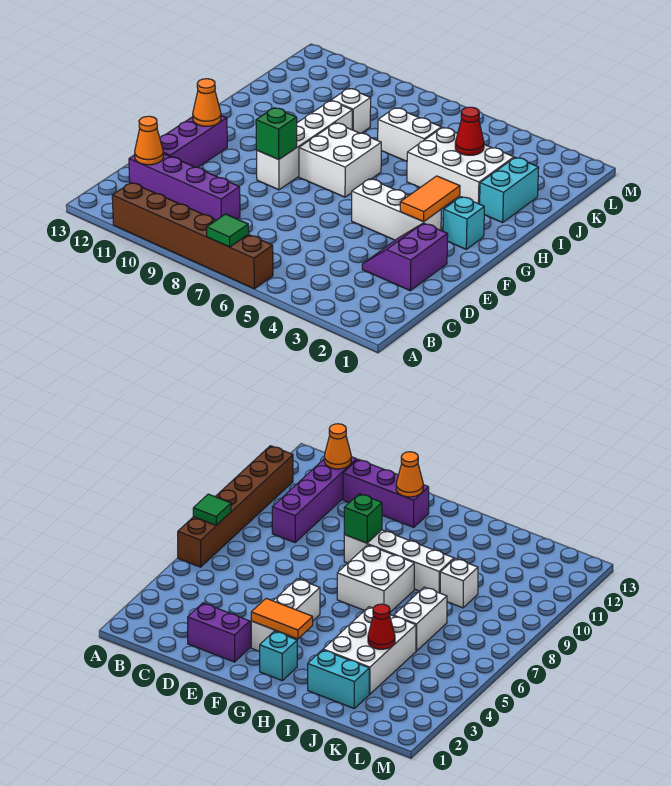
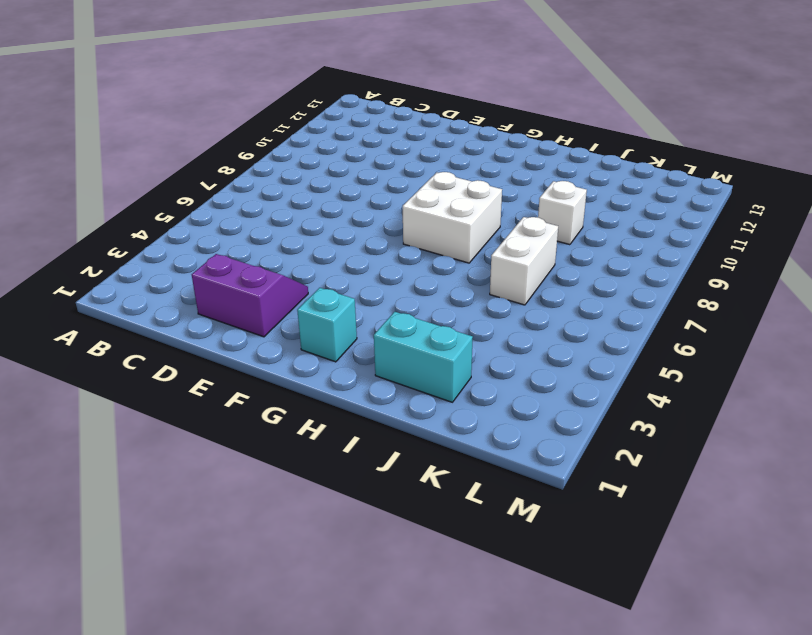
none -> brown 1x6 brick [112,183,273,289]
none -> purple 1x4 brick [129,153,240,220]
none -> purple 1x3 brick [160,116,227,167]

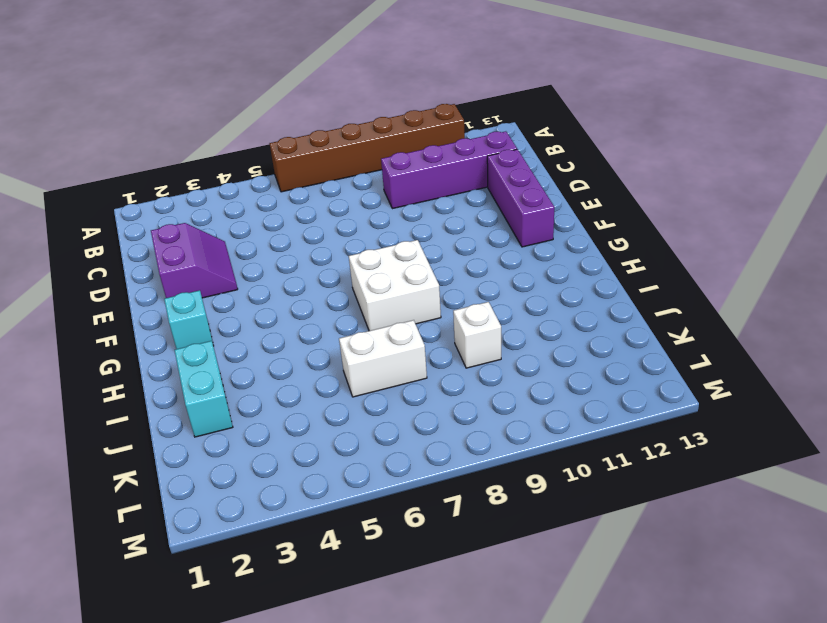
none -> white 1x3 brick [352,179,441,240]
none -> white 1x4 brick [256,101,352,190]
none -> white 2x3 brick [407,127,514,204]

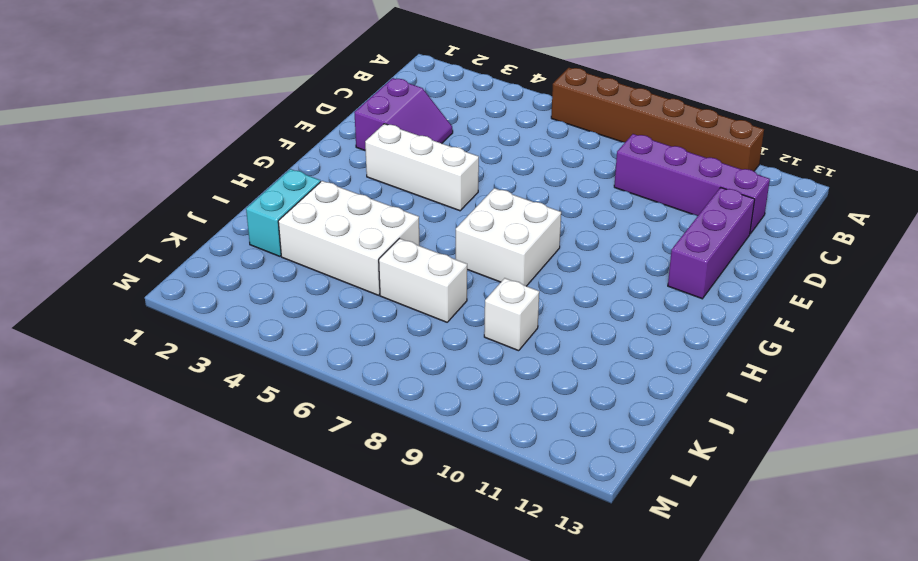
none -> white 1x4 brick [256,101,352,190]
none -> cyan 1x1 brick [443,197,484,249]
none -> green 1x1 tile [207,214,249,247]

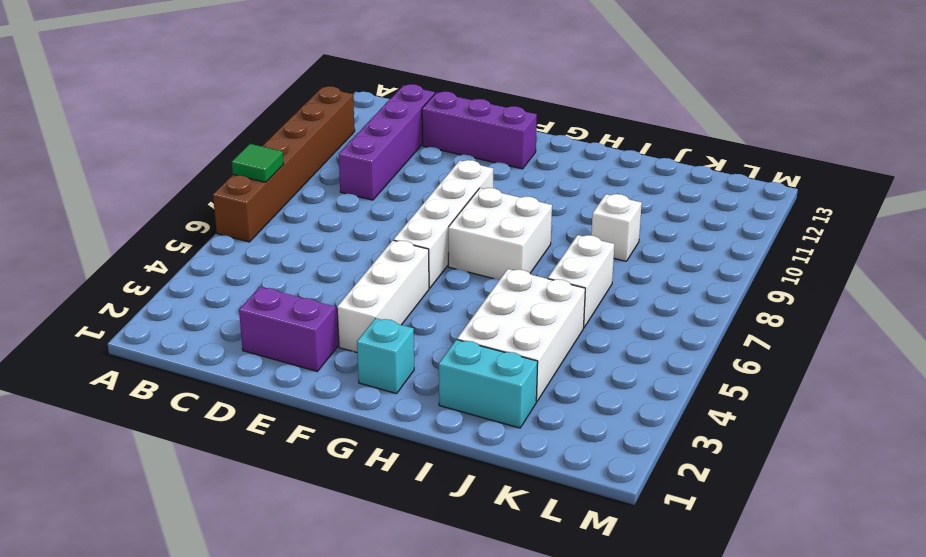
white 1x4 brick [393,160,493,288] -> white 1x4 brick turned to [256,101,352,190]
none -> orange 1x1 cone [135,116,163,165]
none -> orange 1x2 tile [400,176,460,222]
none -> green 1x1 brick [256,108,297,160]

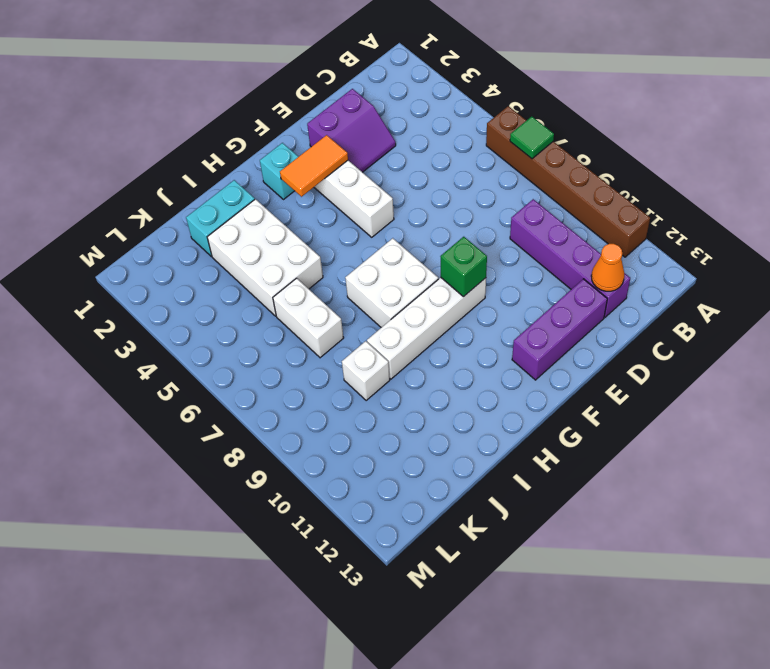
none -> orange 1x1 cone [193,79,221,126]
none -> red 1x1 cone [455,107,484,155]

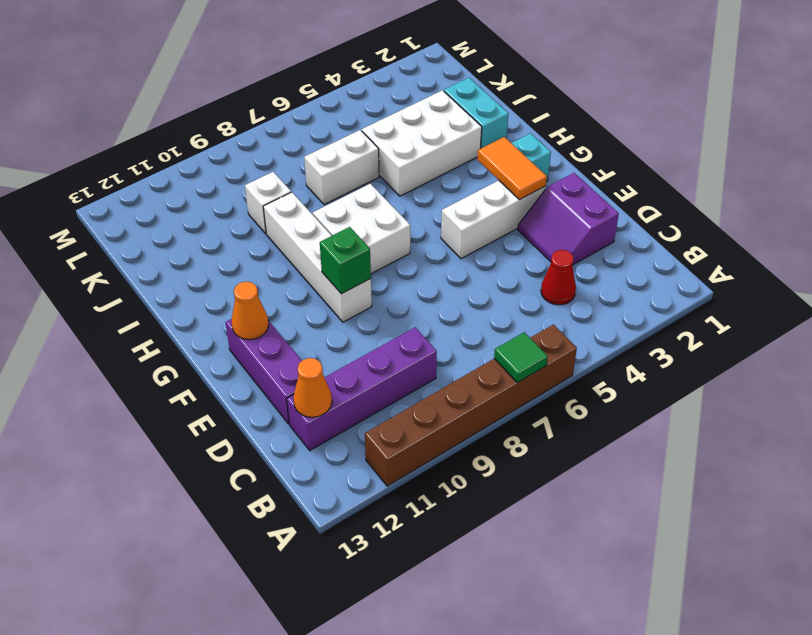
red 1x1 cone [541,250,576,305] -> red 1x1 cone moved to [455,107,484,155]

